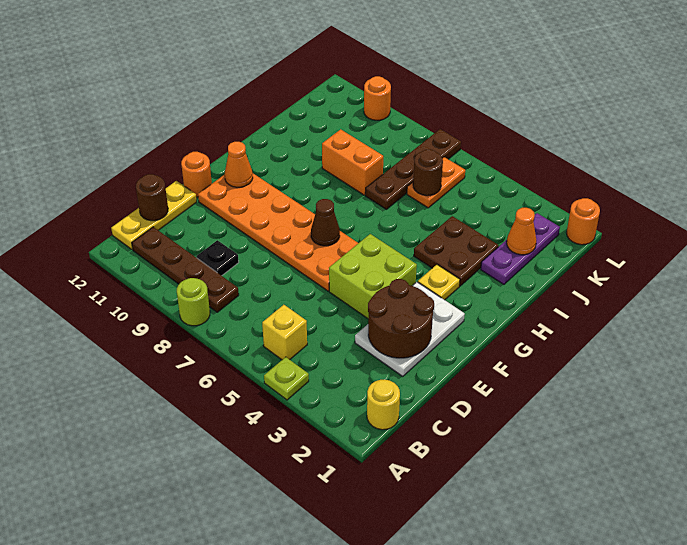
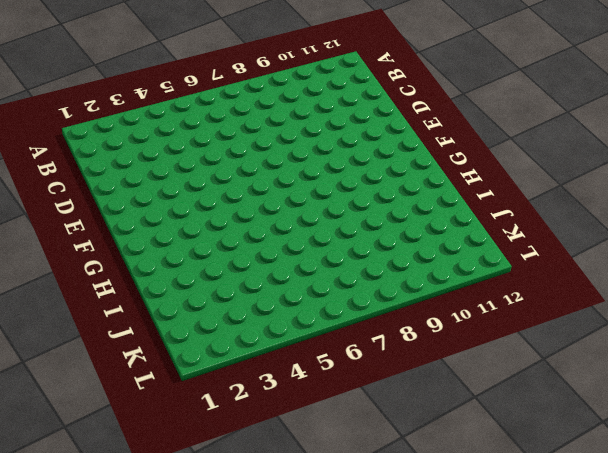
none -> lime 1x1 plate [264,357,309,400]
none -> lime 1x1 round brick [177,278,210,326]
none -> yellow 1x1 round brick [367,380,400,430]

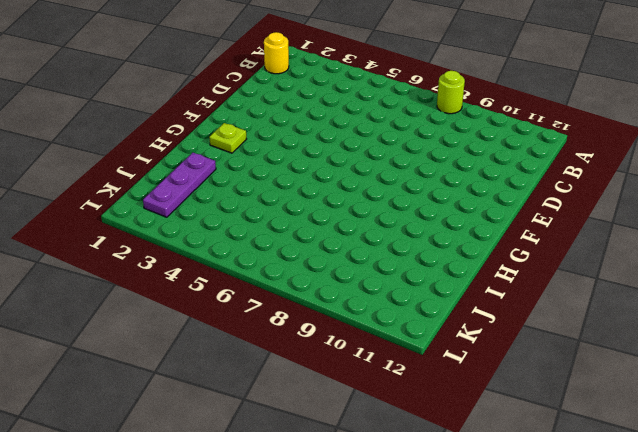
lime 1x1 plate [209,123,246,153] -> lime 1x1 plate moved to [264,357,309,400]
none -> yellow 1x1 brick [262,305,307,360]
none -> brown 1x4 plate [132,227,239,312]
none -> yellow 1x3 plate [111,181,197,249]

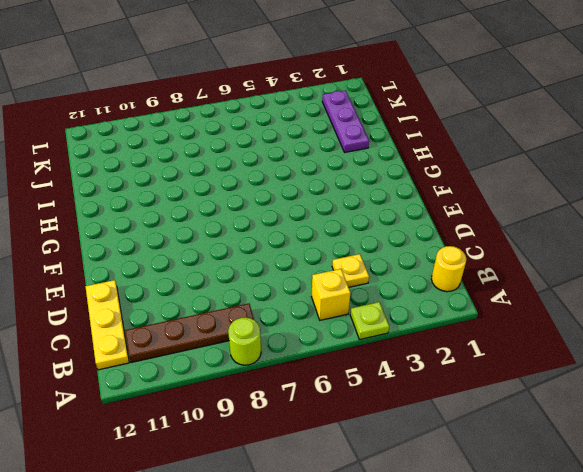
yellow 1x1 plate [332,254,369,287] -> yellow 1x1 plate moved to [418,265,460,300]
none -> black 1x1 plate [196,240,239,276]
none -> white 2x3 plate [355,282,465,376]
none -> lime 2x2 brick [329,234,417,319]

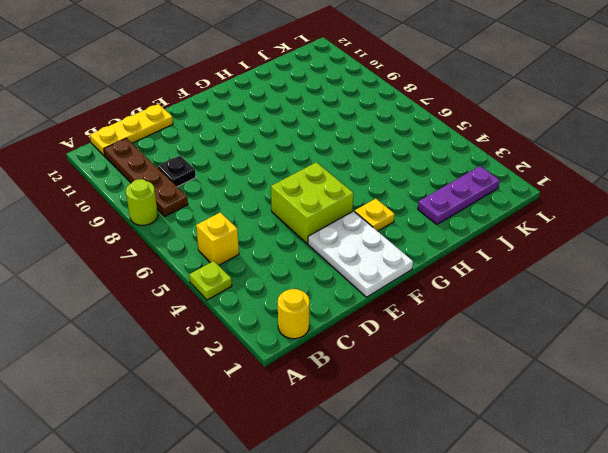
white 2x3 plate [308,211,413,297] -> white 2x3 plate turned to [355,282,465,376]
none -> orange 2x6 plate [198,174,358,291]
none -> orange 1x1 round brick [181,152,212,197]
none -> brown 2x2 plate [414,216,499,286]

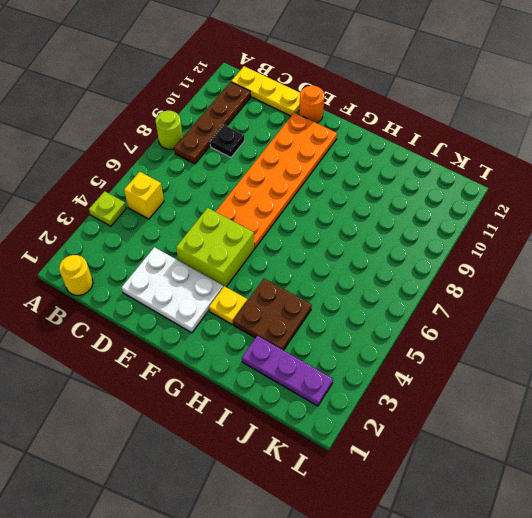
none -> brown 1x4 plate [365,129,461,209]
none -> orange 1x2 brick [322,129,383,195]
none -> orange 1x2 plate [407,157,465,208]

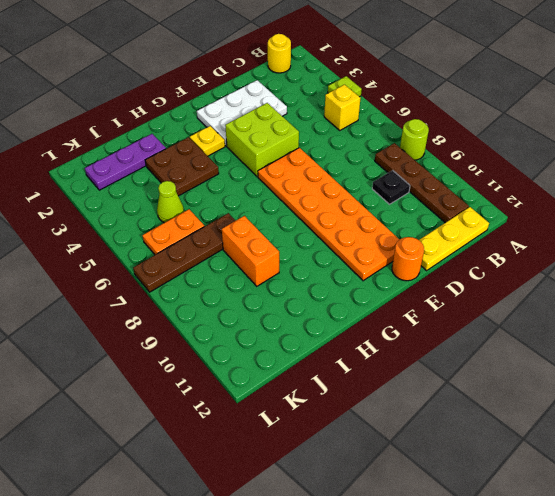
lime 1x1 cone [157,181,184,223] -> none
none -> orange 1x1 round brick [567,198,600,245]
none -> orange 1x1 round brick [364,76,391,120]
none -> brown 1x1 round brick [136,174,168,221]

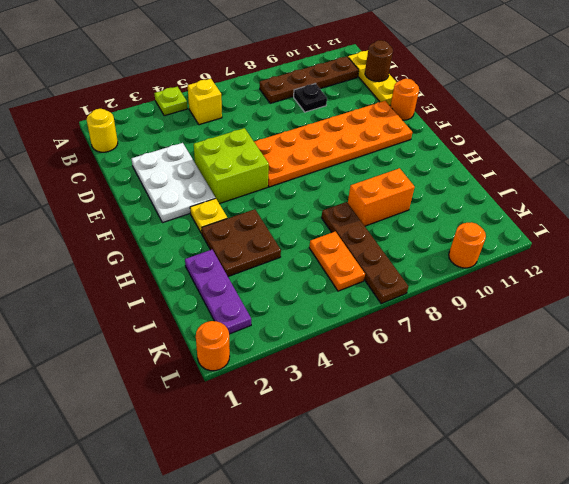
none -> lime 1x1 round brick [177,278,210,326]
none -> brown 2x2 round brick [368,279,434,358]
none -> brown 1x1 cone [311,199,340,246]

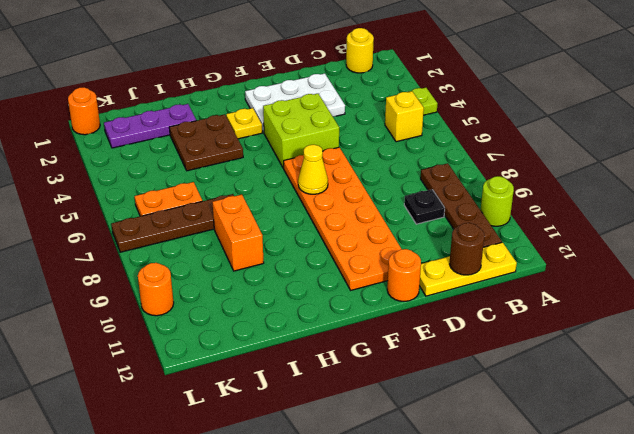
lime 1x1 round brick [481,176,514,226] -> lime 1x1 round brick moved to [177,278,210,326]
yellow 1x1 cone [298,145,328,194] -> brown 1x1 cone [311,199,340,246]
none -> brown 2x2 round brick [368,279,434,358]
none -> orange 1x1 cone [225,142,253,187]
none -> orange 1x1 cone [507,208,536,255]

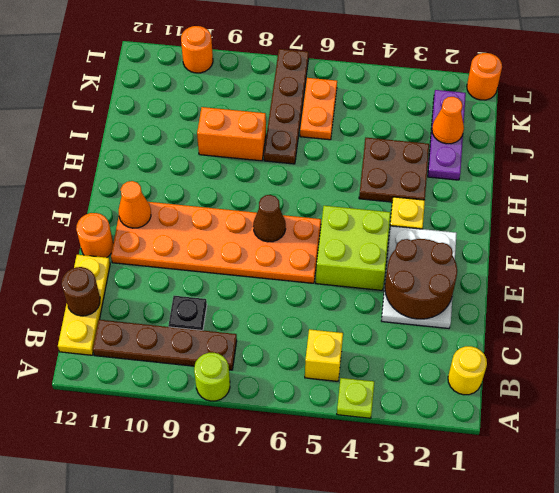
none -> brown 1x1 round brick [413,150,443,196]

